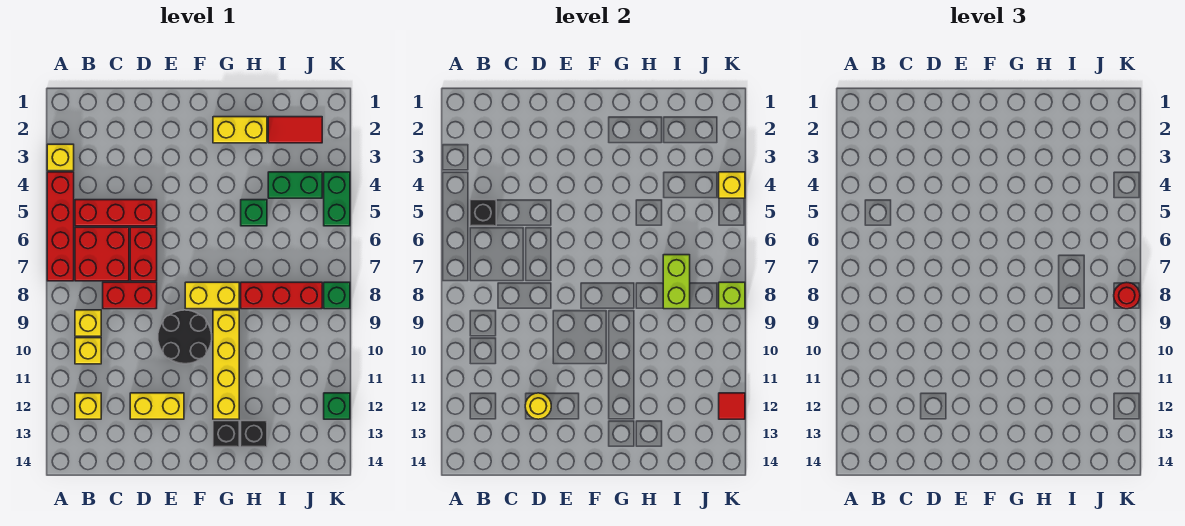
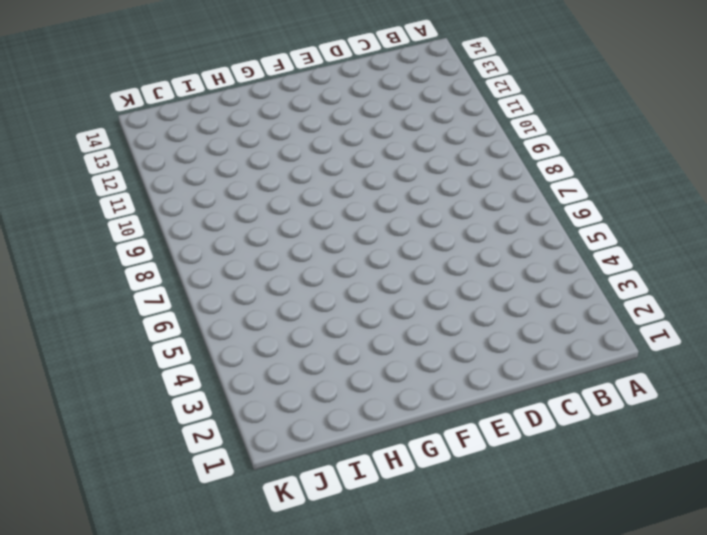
none -> yellow 1x1 brick [47,144,74,171]
none -> red 1x4 brick [47,172,74,281]
none -> red 1x3 brick [75,200,157,226]
none -> red 2x2 brick [75,227,129,281]

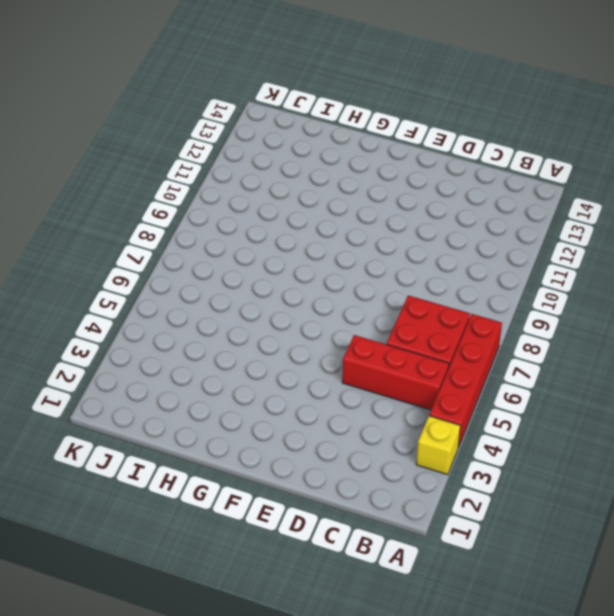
none -> yellow 1x1 brick [75,310,101,336]
none -> yellow 1x1 brick [75,338,101,364]
none -> yellow 1x1 brick [75,393,101,419]
none -> red 1x2 brick [103,282,157,309]

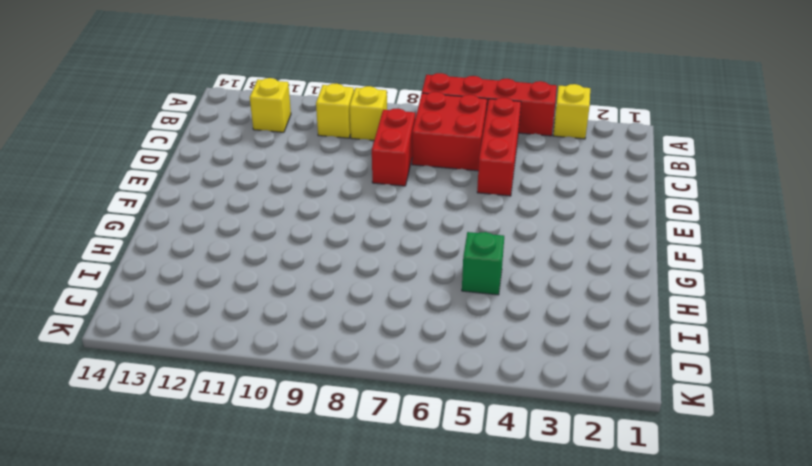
none -> red 1x2 brick [130,227,157,281]
none -> yellow 1x2 brick [130,393,184,419]
none -> black 2x2 round brick [158,310,212,364]
none -> yellow 1x2 brick [185,282,239,309]

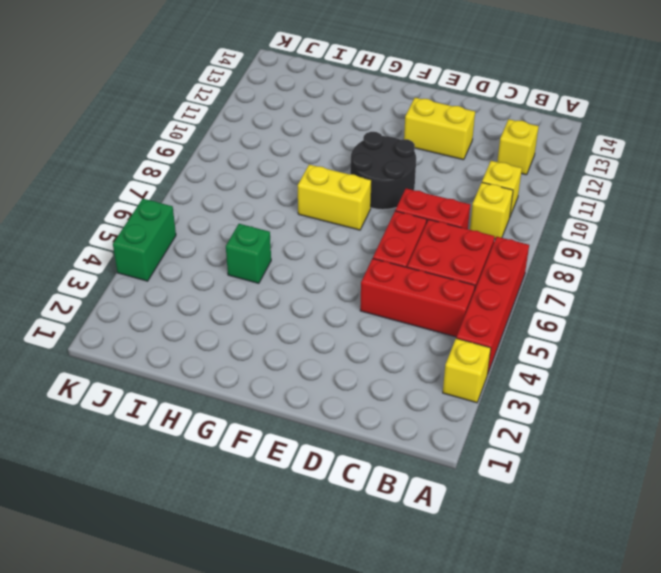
none -> yellow 1x2 brick [213,117,267,143]
none -> yellow 1x4 brick [213,310,239,419]
none -> black 1x1 brick [213,421,239,447]
none -> red 1x3 brick [241,282,322,309]

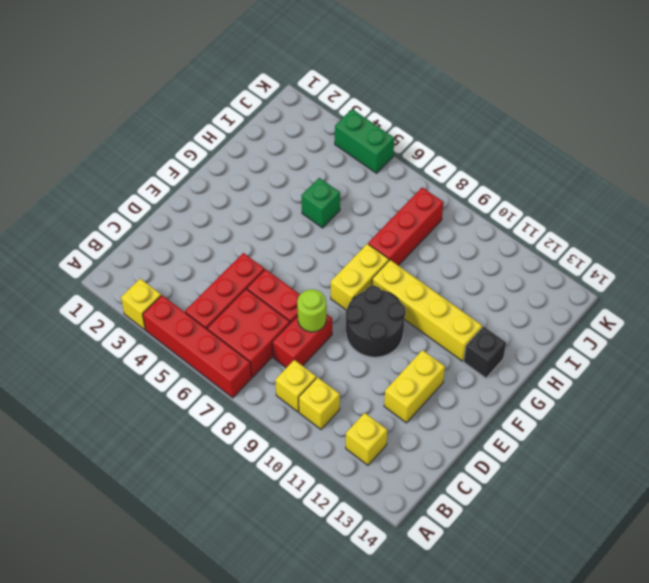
lime 1x1 round brick [297,289,326,332] -> none
none -> yellow 1x2 brick [213,117,267,143]
none -> black 1x1 brick [241,421,267,447]
none -> red 1x2 tile [268,117,322,143]
none -> green 1x2 brick [268,172,322,198]

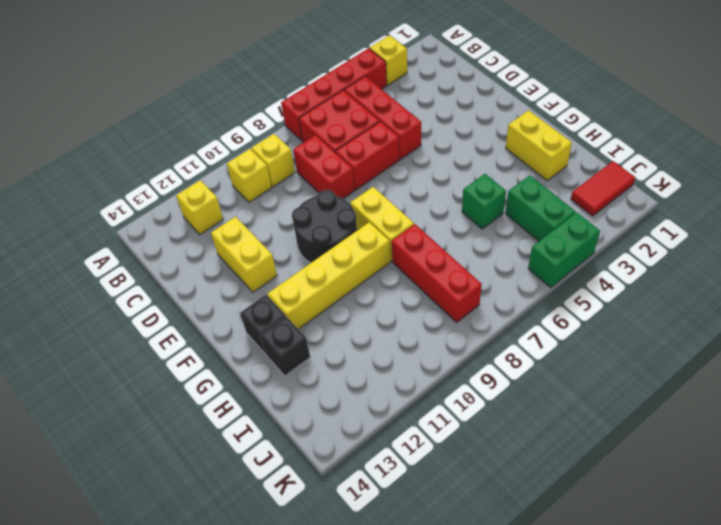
red 1x2 tile [571,161,635,216] -> red 1x2 tile turned to [268,117,322,143]
none -> green 1x1 brick [324,282,350,309]
none -> green 1x1 brick [324,393,350,419]
none -> black 1x1 brick [470,200,496,226]
none -> yellow 1x1 round brick [525,393,551,419]

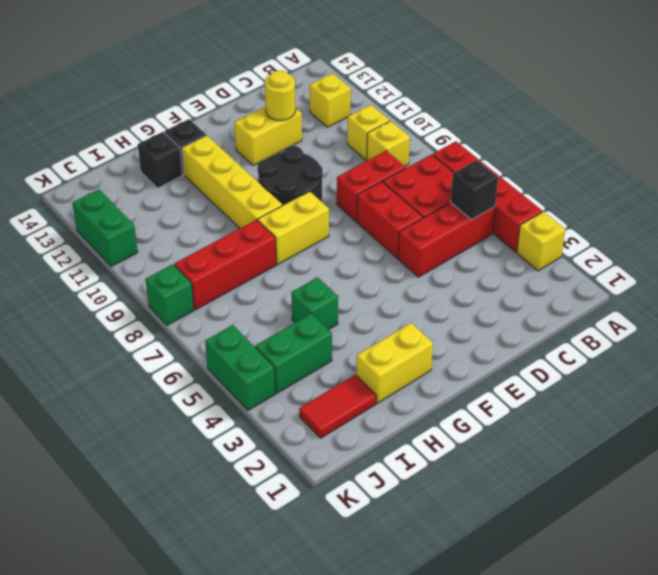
green 1x2 brick [72,189,138,267] -> green 1x1 brick [324,393,350,419]
none -> lime 1x2 brick [663,255,690,309]
none -> yellow 1x1 brick [719,172,745,198]
none -> lime 1x1 brick [719,282,745,309]
none -> red 1x1 tile [719,393,745,419]

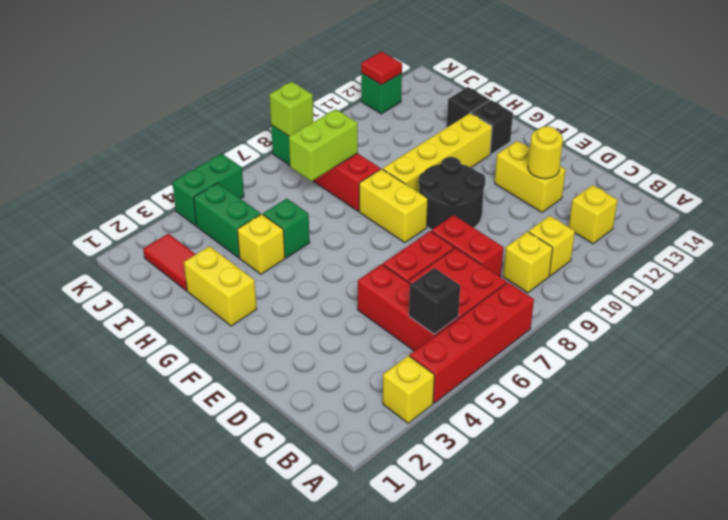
yellow 1x1 brick [237,214,285,274] -> yellow 1x1 brick moved to [719,172,745,198]
none -> red 1x1 round brick [1114,282,1140,309]

